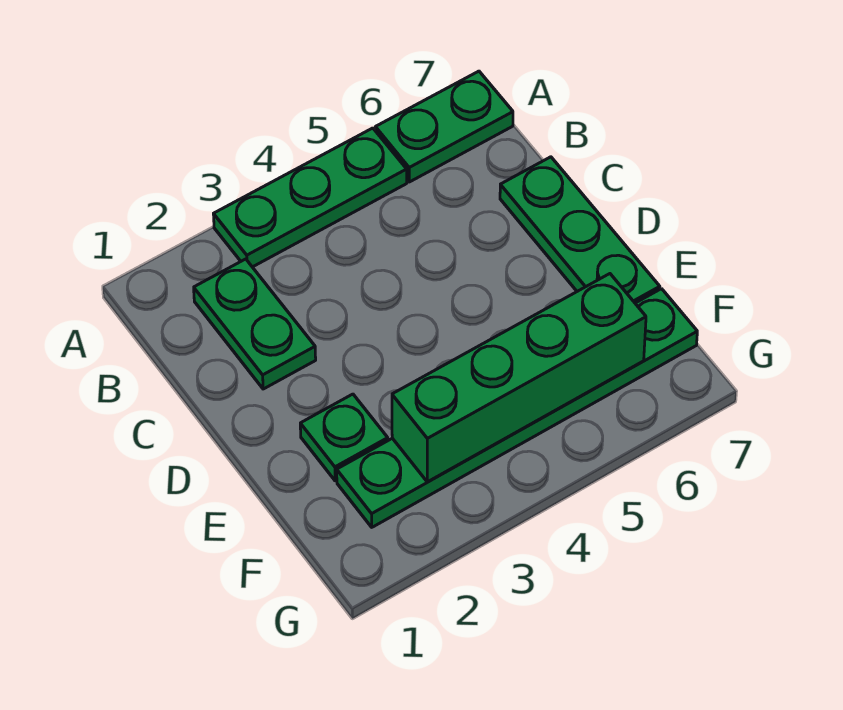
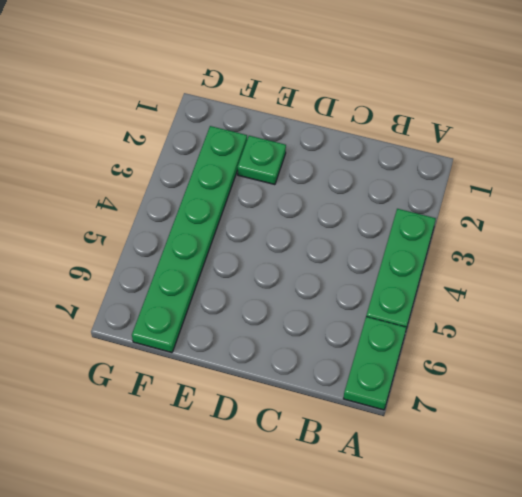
none -> green 1x2 plate [194,259,316,389]
none -> green 1x3 plate [500,157,660,303]

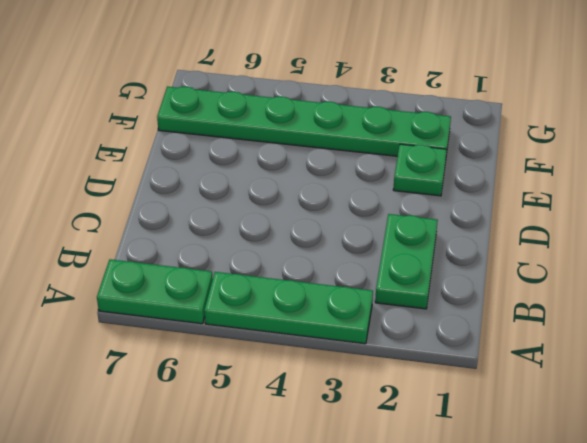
none -> green 1x3 plate [500,157,660,303]
none -> green 1x4 brick [392,274,646,482]

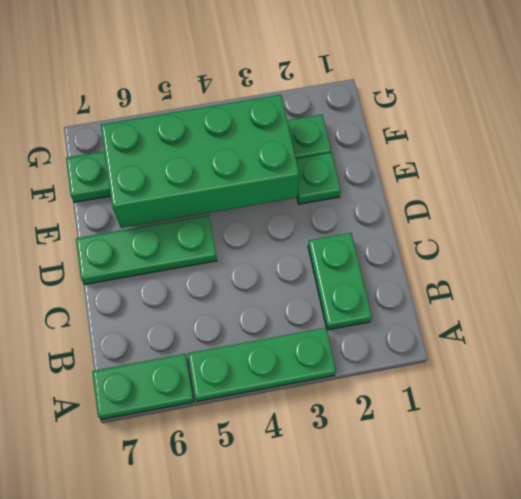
green 1x3 plate [76,215,217,284] -> green 1x3 plate turned to [500,157,660,303]
green 2x4 brick [101,95,299,228] -> green 1x4 brick [392,274,646,482]

